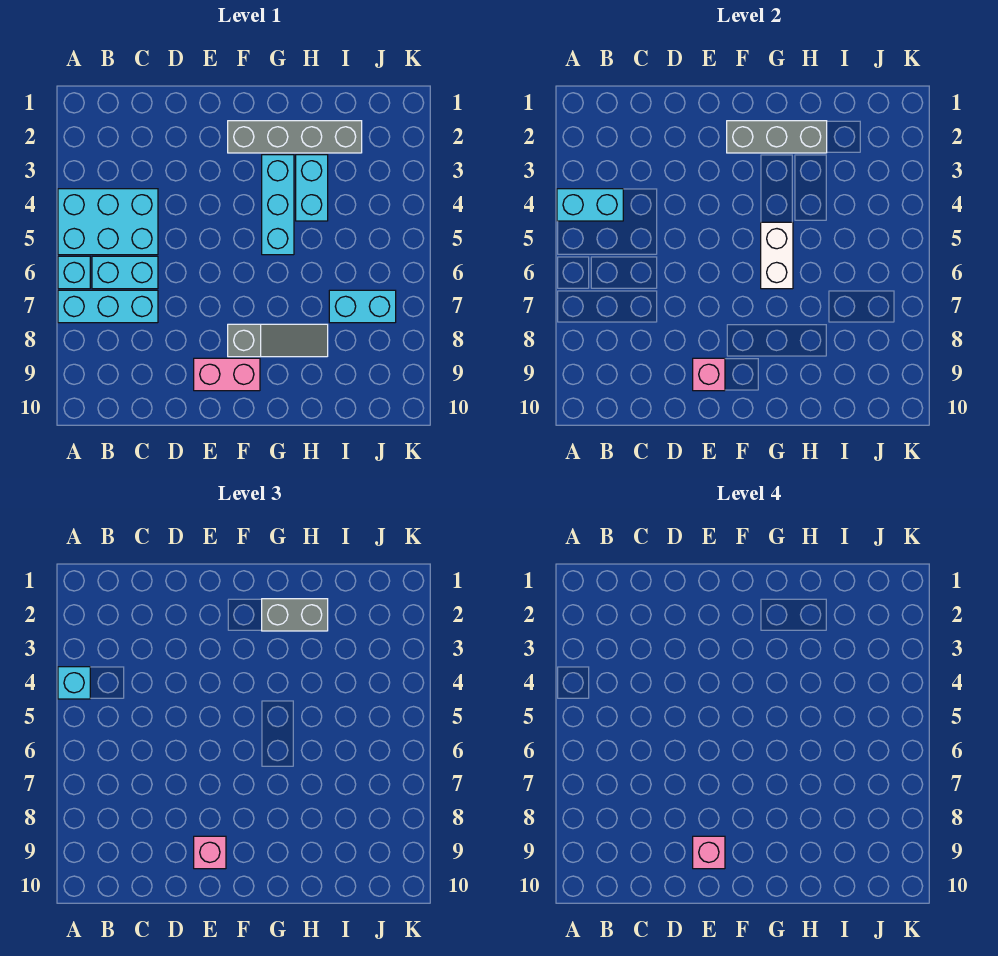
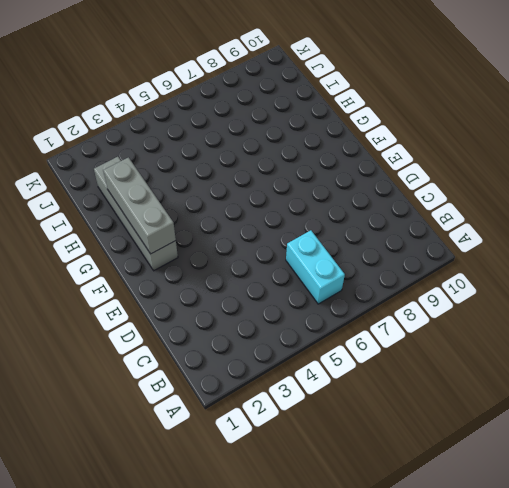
none -> cyan 2x3 brick [58,189,158,255]
none -> cyan 1x1 brick [58,256,90,289]
none -> cyan 1x3 brick [58,290,158,323]

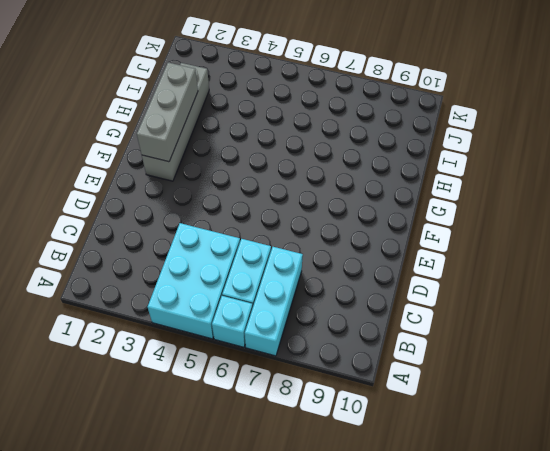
none -> pink 1x2 brick [194,358,260,391]
none -> grey 1x3 slope [228,324,328,357]
none -> cyan 1x3 brick [262,155,294,255]

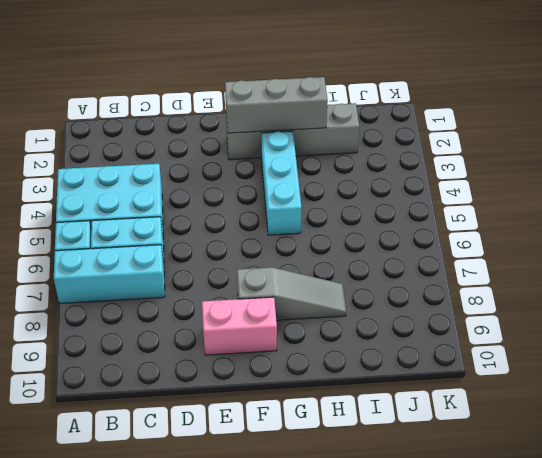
none -> cyan 1x2 brick [296,155,328,221]
none -> cyan 1x2 brick [329,290,396,323]
none -> cyan 1x2 brick [557,189,623,221]

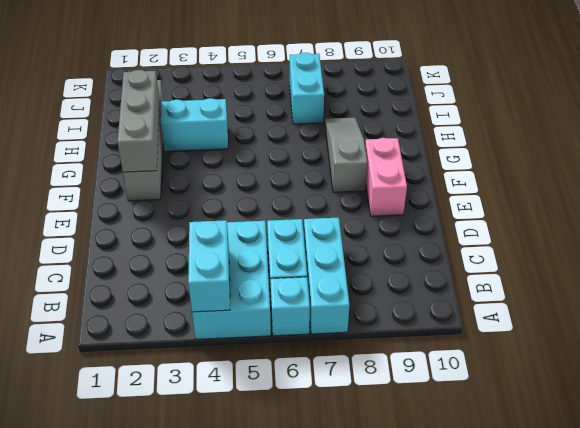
none -> cyan 1x3 brick [262,155,294,255]
none -> pink 1x1 brick [693,358,725,391]
none -> white 1x2 brick [761,222,793,289]

